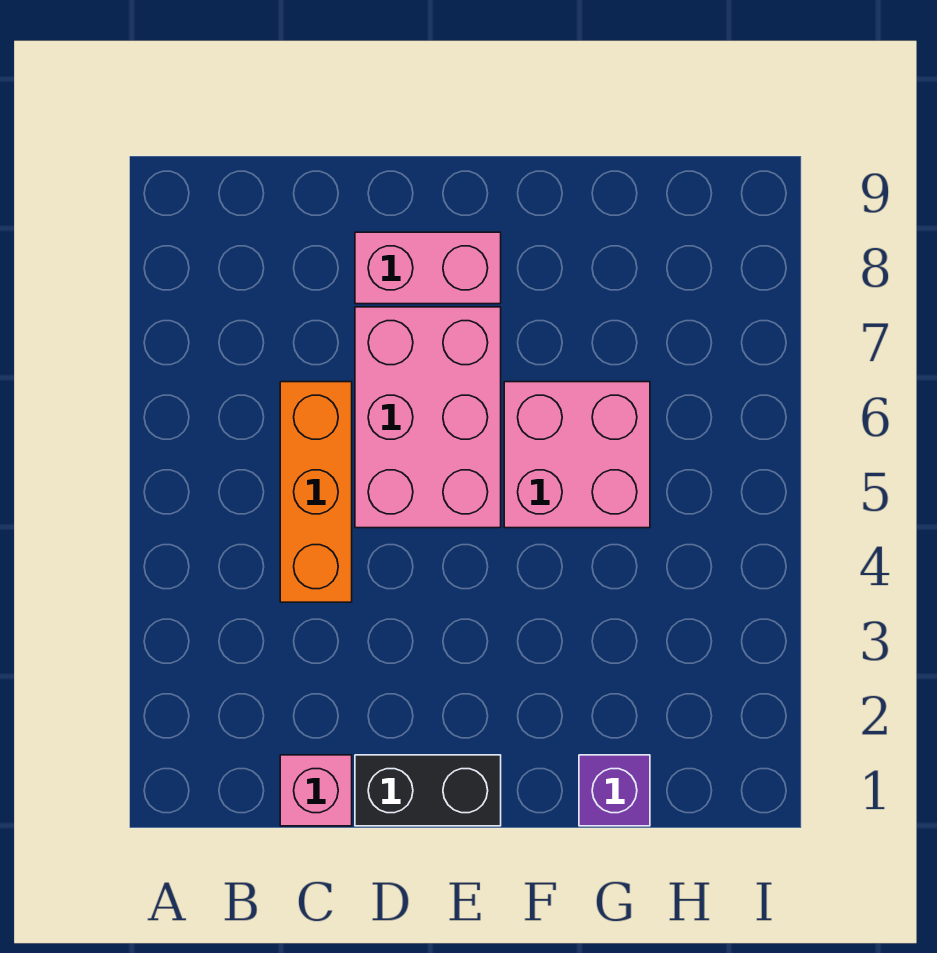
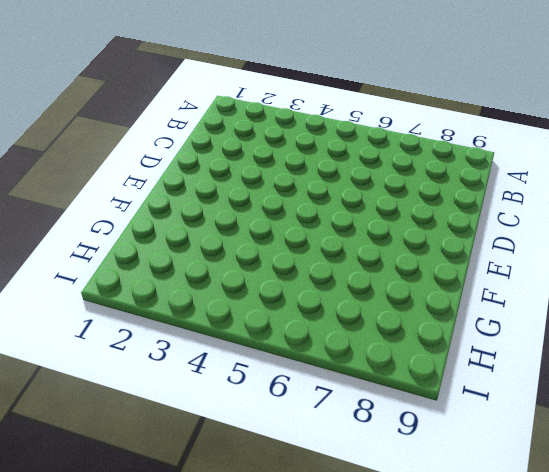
none -> pink 1x1 brick [280,755,352,826]
none -> orange 1x3 brick [280,382,352,602]

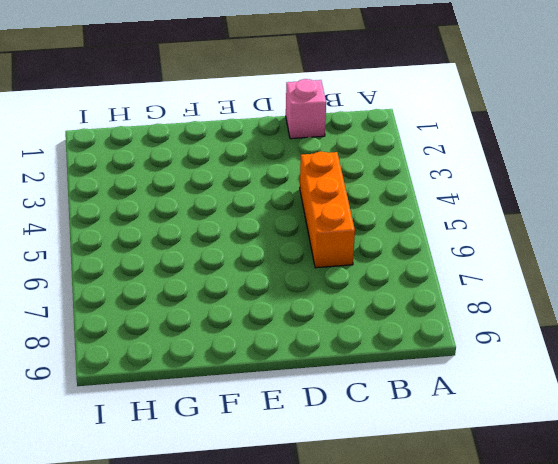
none -> black 1x2 brick [355,755,501,826]
none -> pink 2x3 brick [355,307,501,528]

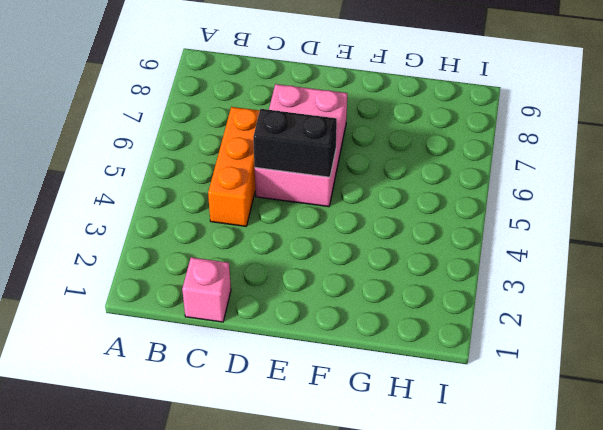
black 1x2 brick [253,109,337,177] -> black 1x2 brick moved to [355,755,501,826]
none -> pink 1x2 brick [355,232,501,304]
none -> pink 2x2 brick [504,382,650,528]

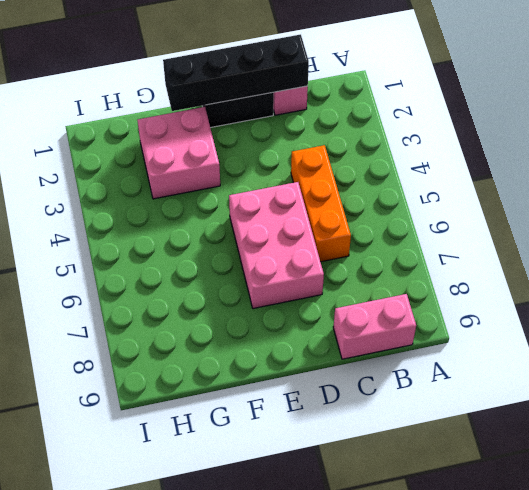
pink 1x2 brick [333,294,416,359] -> pink 1x2 brick moved to [355,232,501,304]
black 1x4 brick [163,34,309,111] -> none
pink 2x2 brick [137,107,220,199] -> pink 2x2 brick moved to [504,382,650,528]
none -> purple 1x1 brick [579,755,650,826]

